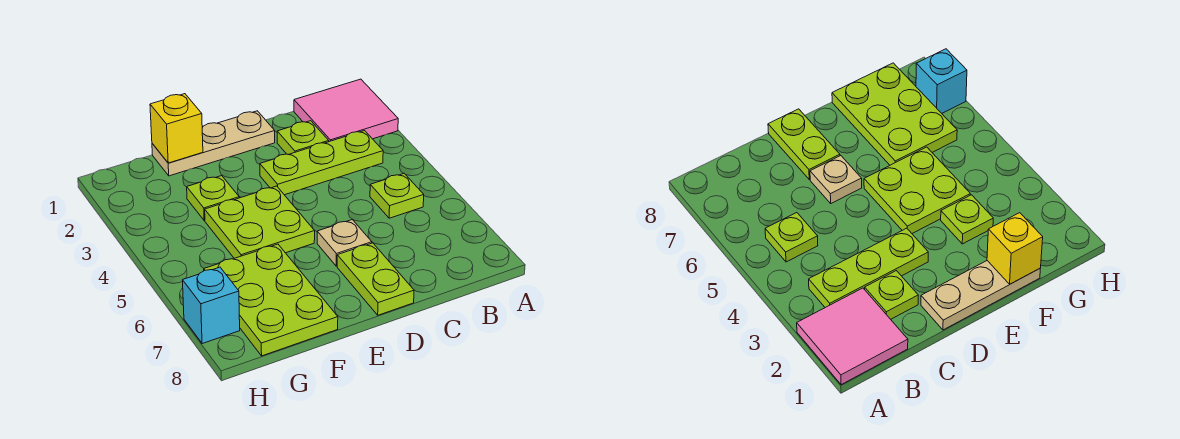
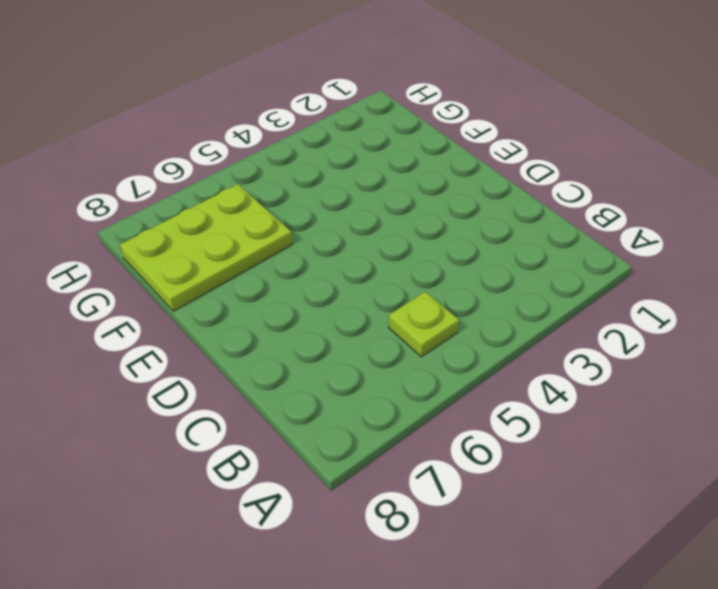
none -> pink 2x2 tile [294,79,398,142]
none -> lime 1x3 plate [260,131,383,195]
none -> lime 1x1 plate [277,121,329,155]

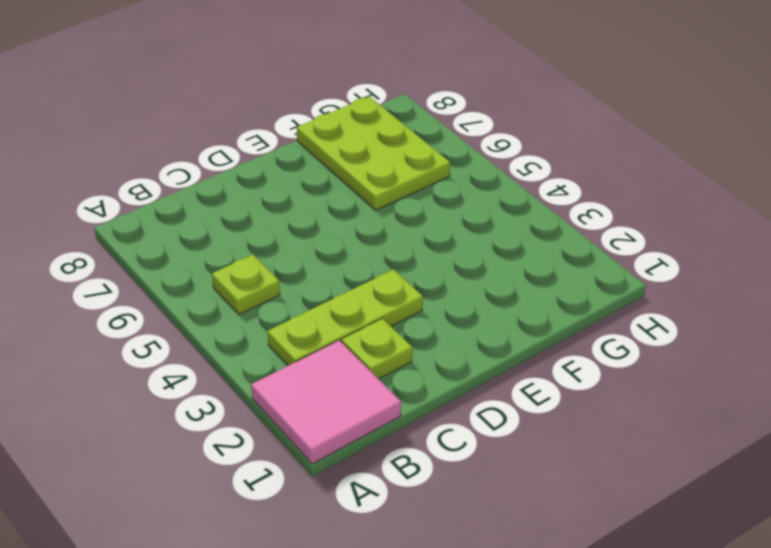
none -> tan 1x3 plate [152,111,275,176]
none -> tan 1x1 plate [317,220,372,266]
none -> lime 1x2 plate [337,243,414,315]

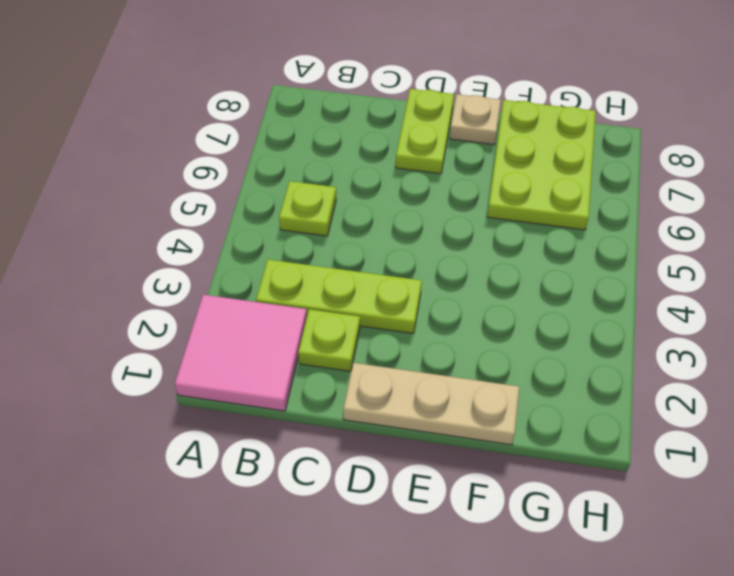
tan 1x1 plate [450,94,501,145] -> tan 1x1 plate moved to [317,220,372,266]
none -> lime 2x2 plate [205,186,315,258]
none -> lime 1x1 plate [187,176,239,220]
none -> cyan 1x1 brick [183,267,240,344]

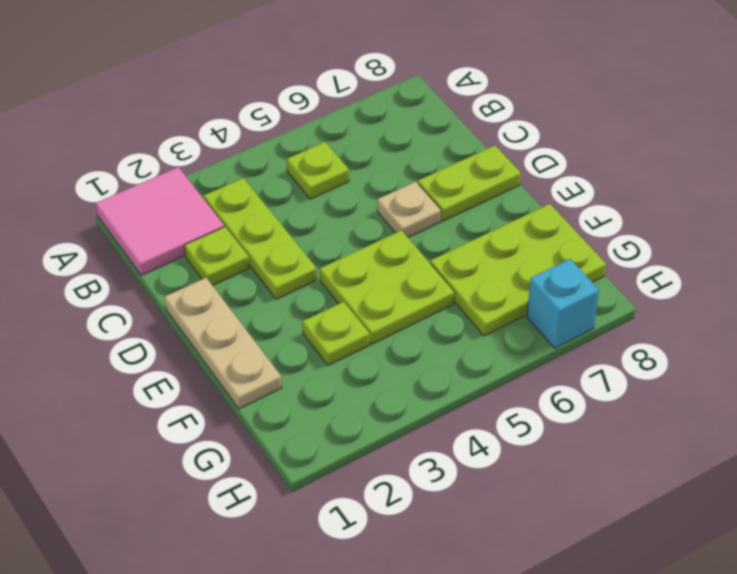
none -> yellow 1x1 brick [150,94,203,163]

